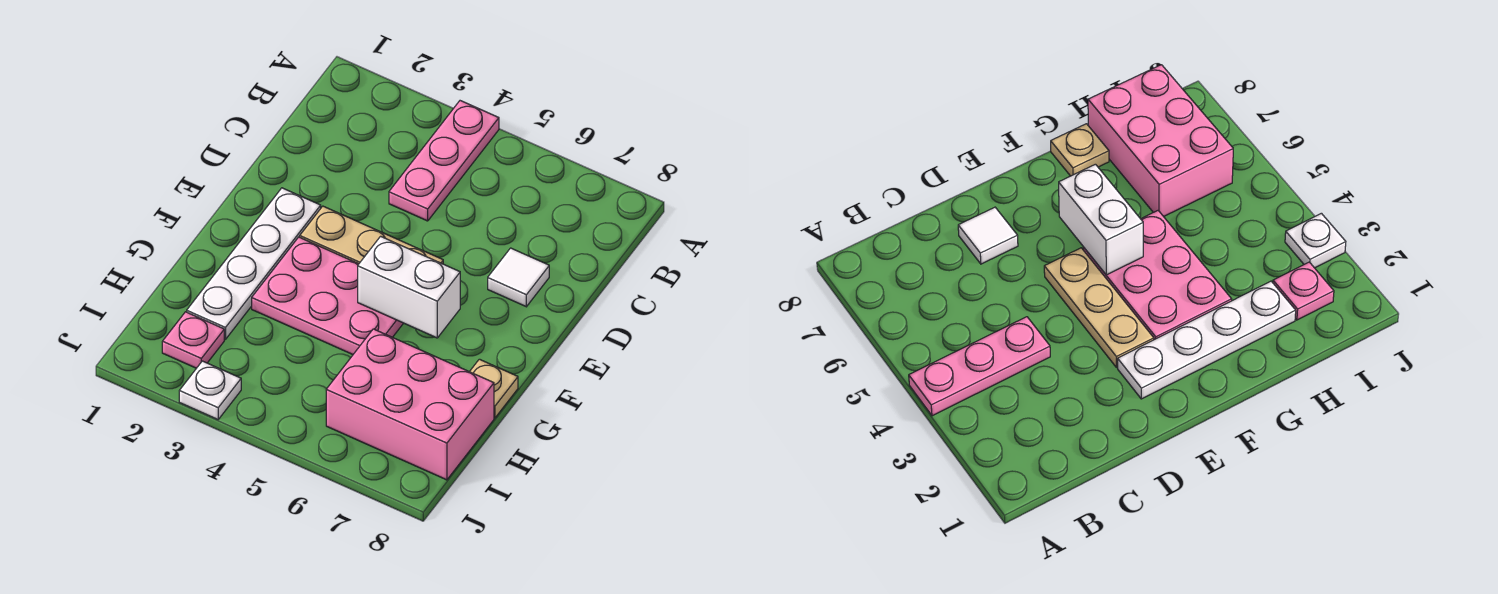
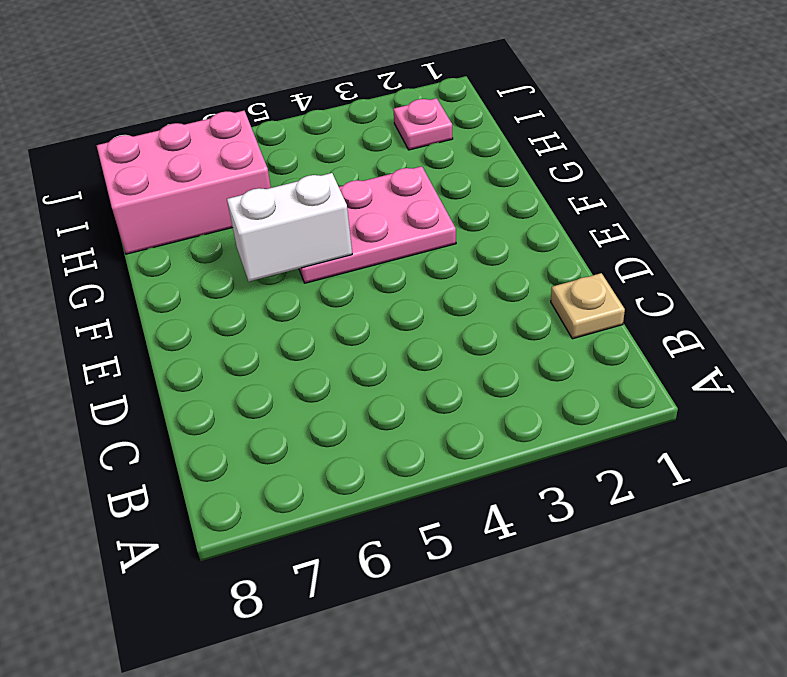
tan 1x1 plate [551,273,625,339] -> tan 1x1 plate moved to [470,359,518,418]
none -> pink 1x3 plate [389,101,499,221]
none -> white 1x1 tile [488,248,549,307]

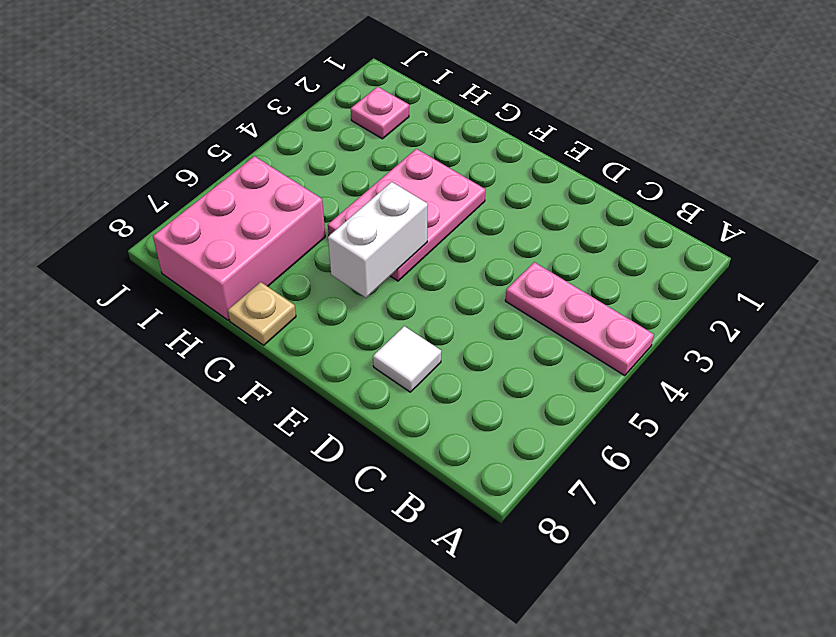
none -> white 1x4 plate [187,188,321,339]
none -> tan 1x3 plate [300,206,443,264]

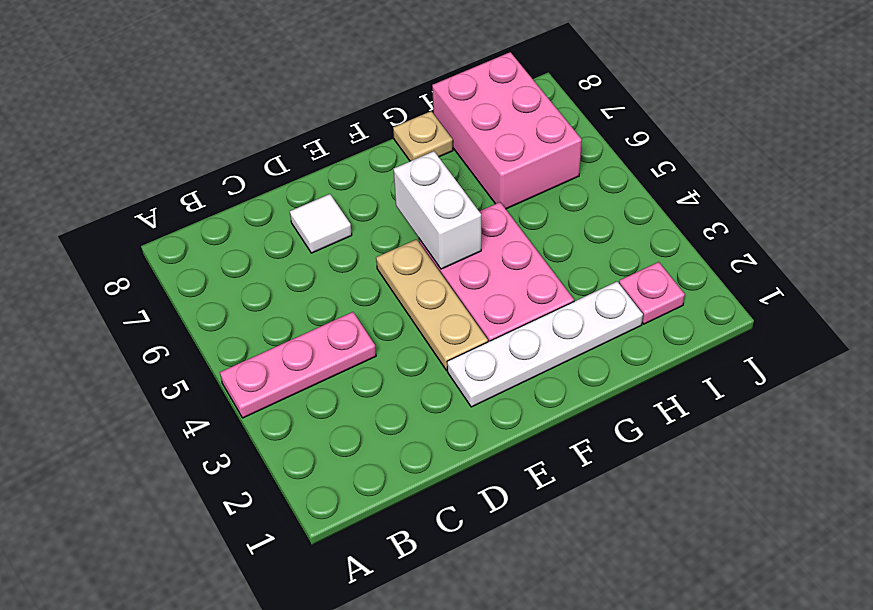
none -> white 1x1 plate [179,361,241,419]

